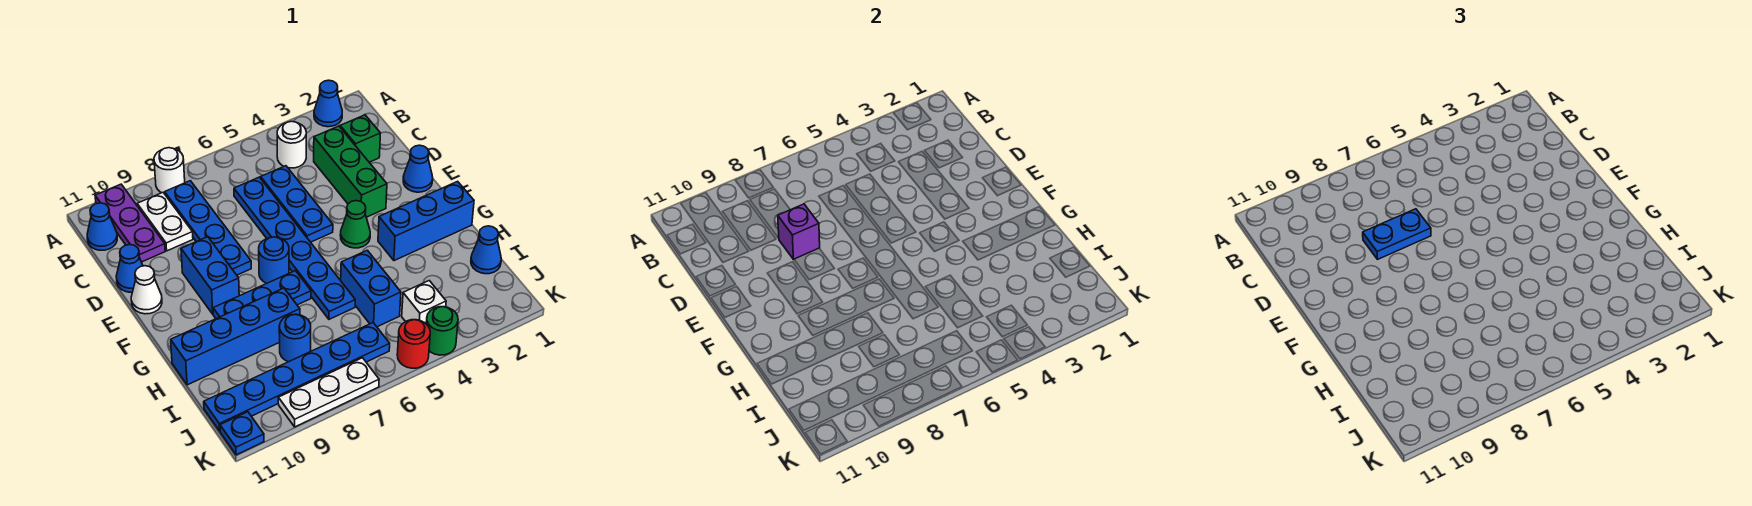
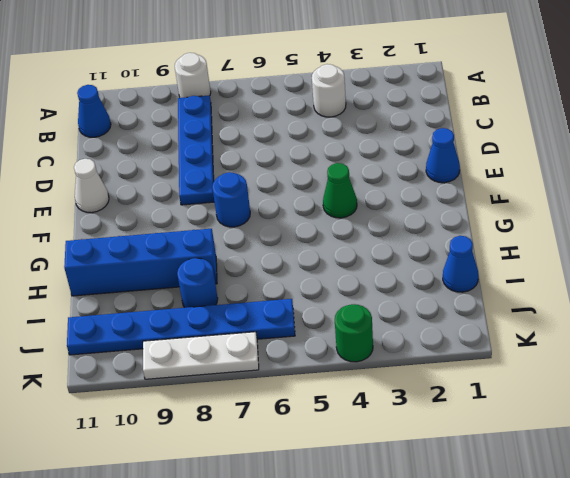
none -> blue 1x1 cone [314,80,342,127]
none -> purple 1x3 plate [95,184,165,262]
none -> white 1x2 plate [137,193,193,251]
none -> green 1x1 brick [340,115,380,162]

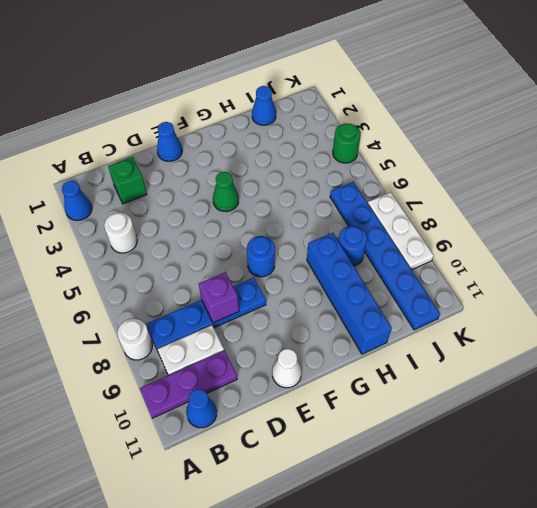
none -> green 1x3 brick [314,126,387,217]
none -> blue 1x3 plate [261,166,333,242]
none -> blue 1x6 plate [234,177,355,319]
none -> blue 1x1 cone [116,245,143,292]

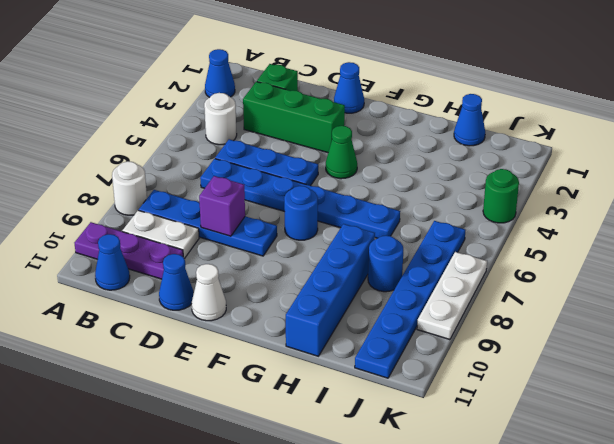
none -> blue 1x2 brick [181,237,239,314]
none -> blue 1x3 brick [378,181,474,261]
none -> blue 1x3 plate [213,271,311,319]
none -> blue 1x2 brick [341,250,401,327]

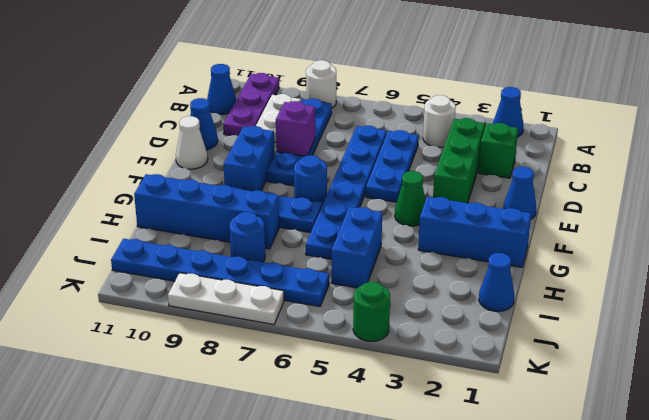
none -> white 1x1 brick [402,281,446,323]
none -> red 1x1 round brick [397,320,430,368]
none -> blue 1x1 plate [220,412,264,455]
none -> blue 1x2 plate [1363,209,1431,259]

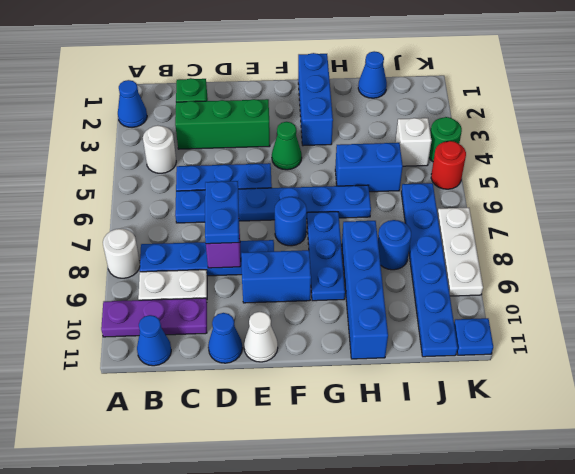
none -> blue 1x1 cone [403,145,433,192]

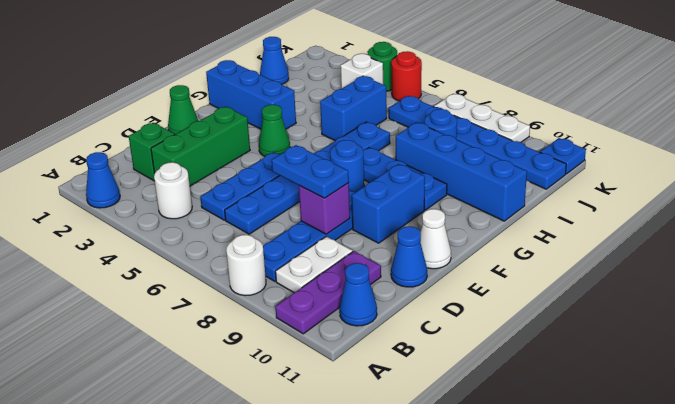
green 1x1 cone [168,85,198,134] -> blue 1x1 cone [403,145,433,192]

